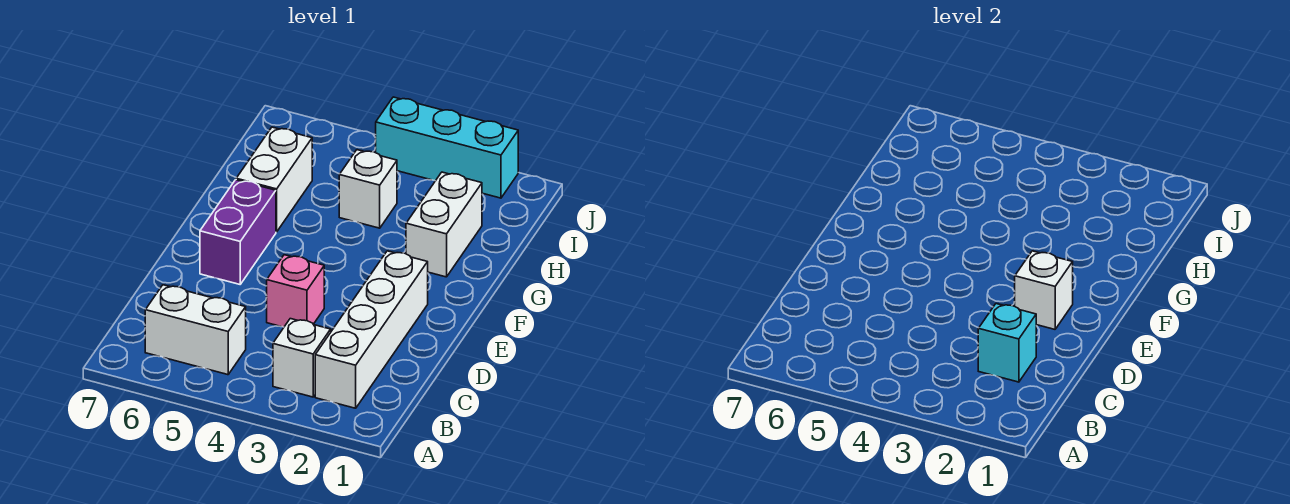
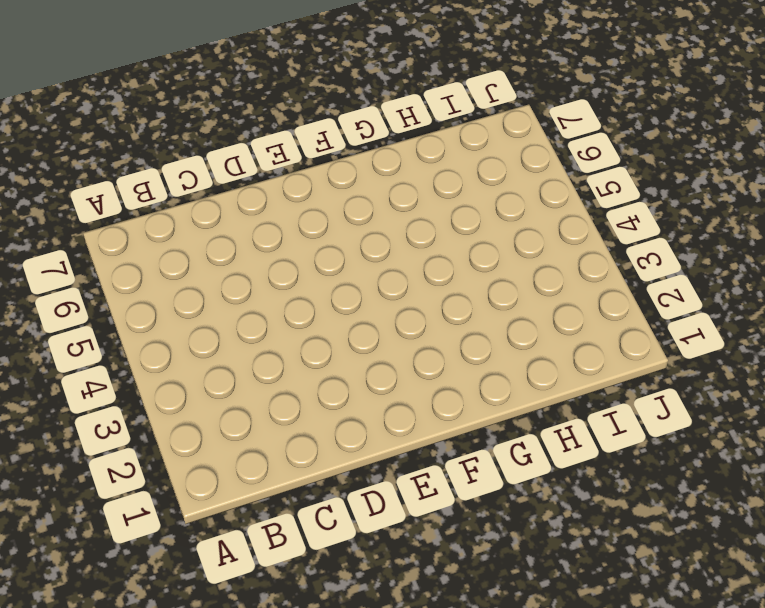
none -> white 1x4 brick [315,251,428,408]
none -> white 1x1 brick [273,319,331,397]

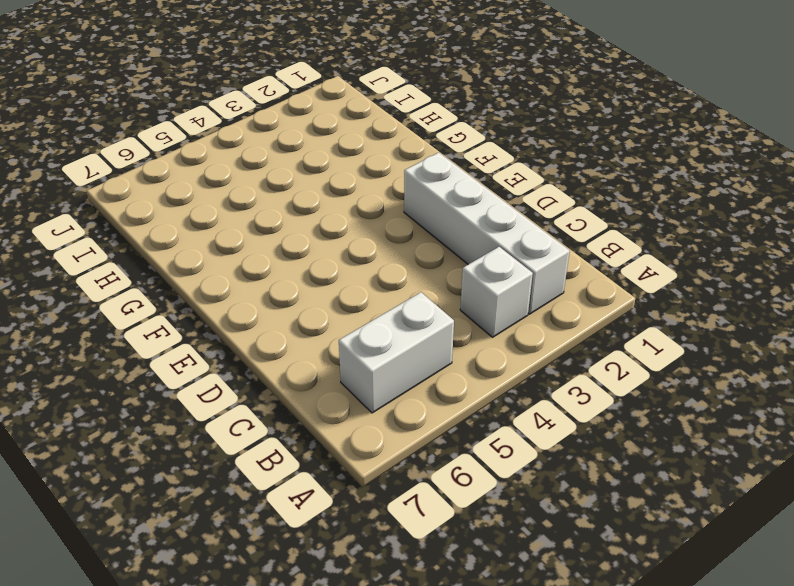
none -> pink 1x1 brick [267,255,324,327]
none -> purple 1x2 brick [200,180,276,284]

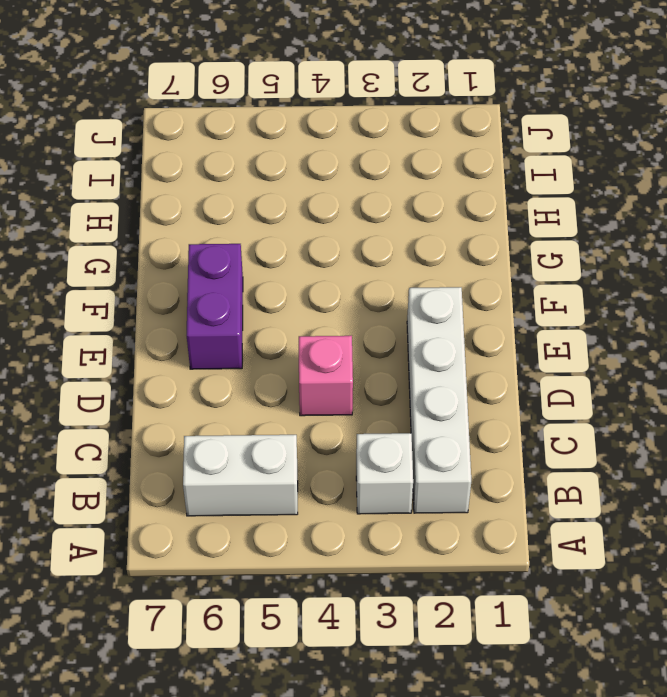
none -> white 1x2 brick [406,172,482,277]
none -> white 1x2 brick [236,127,312,232]

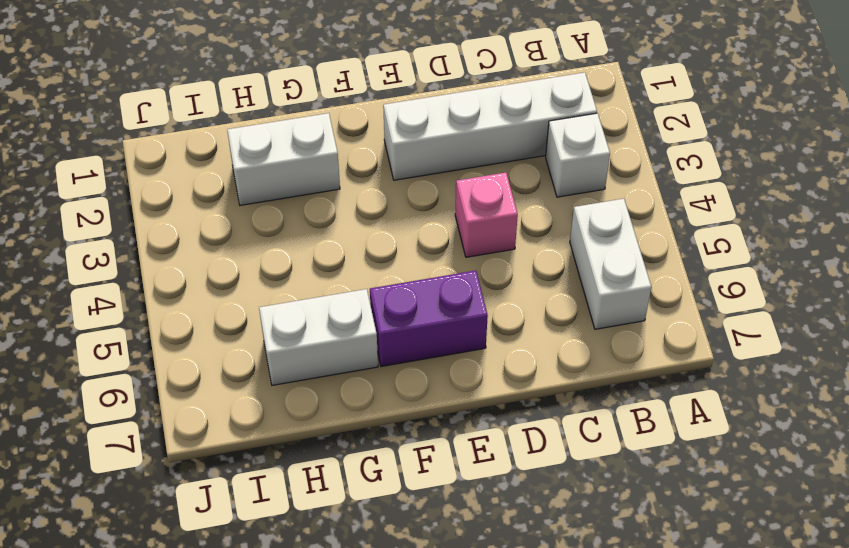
none -> white 1x1 brick [339,150,397,228]
none -> cyan 1x3 brick [376,97,518,198]

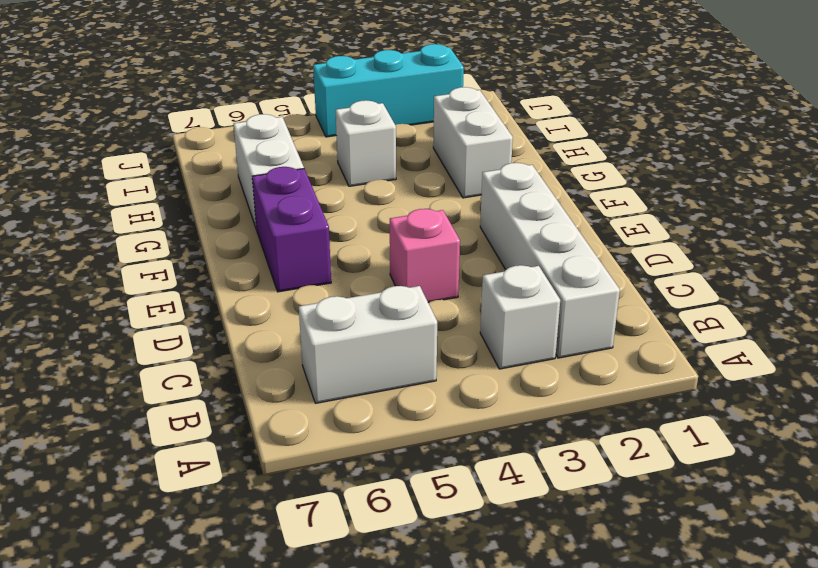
none -> cyan 1x1 brick [978,304,1036,382]
none -> white 1x1 brick [1015,251,1073,329]

